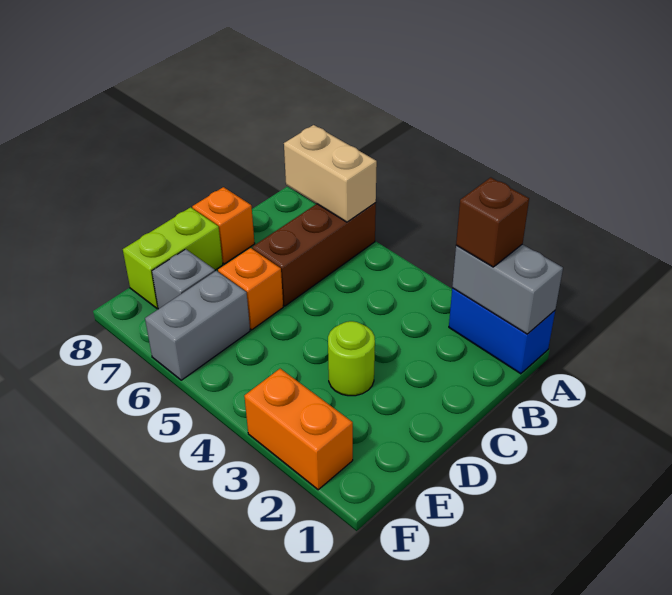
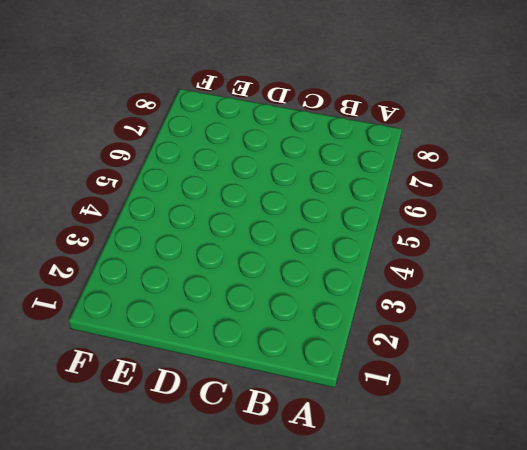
none -> blue 1x2 brick [449,288,555,374]
none -> brown 1x3 brick [252,203,376,306]
none -> orange 1x1 brick [192,187,255,264]

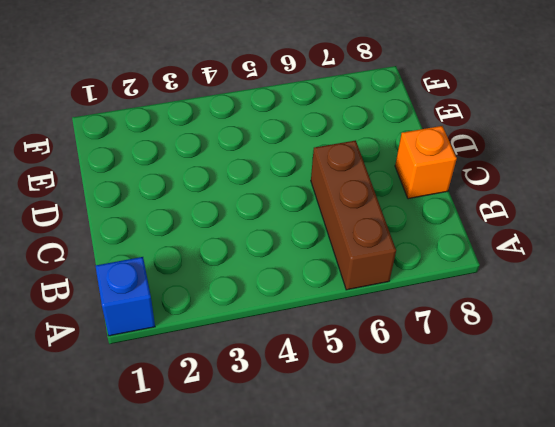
blue 1x1 brick [96,257,155,336] -> blue 1x2 brick [449,288,555,374]
none -> lime 1x1 round brick [328,321,375,396]
none -> orange 1x1 brick [218,248,283,330]
none -> lime 1x2 brick [123,207,223,309]

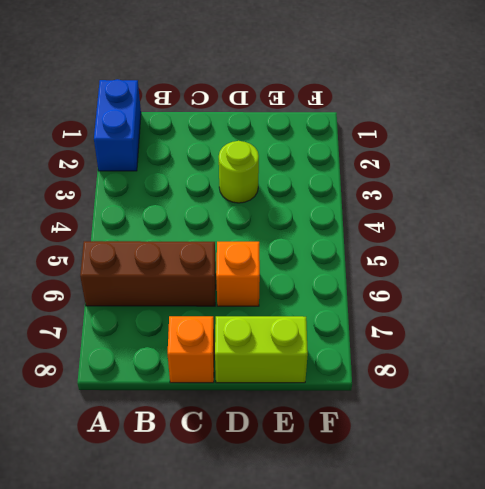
none -> grey 1x2 brick [145,271,250,380]
none -> grey 1x1 brick [152,249,215,309]
none -> orange 1x2 brick [244,369,353,490]

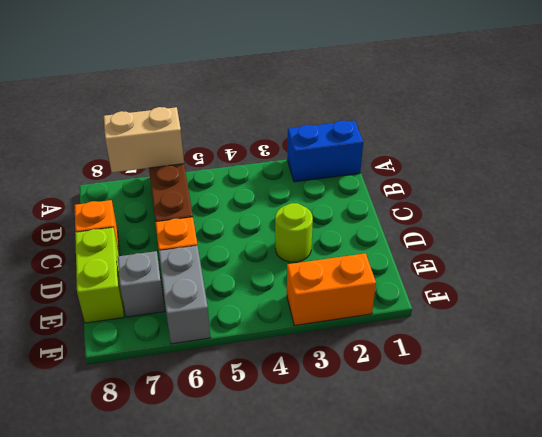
none -> grey 1x2 brick [452,244,563,334]
none -> brown 1x1 brick [456,178,529,267]

